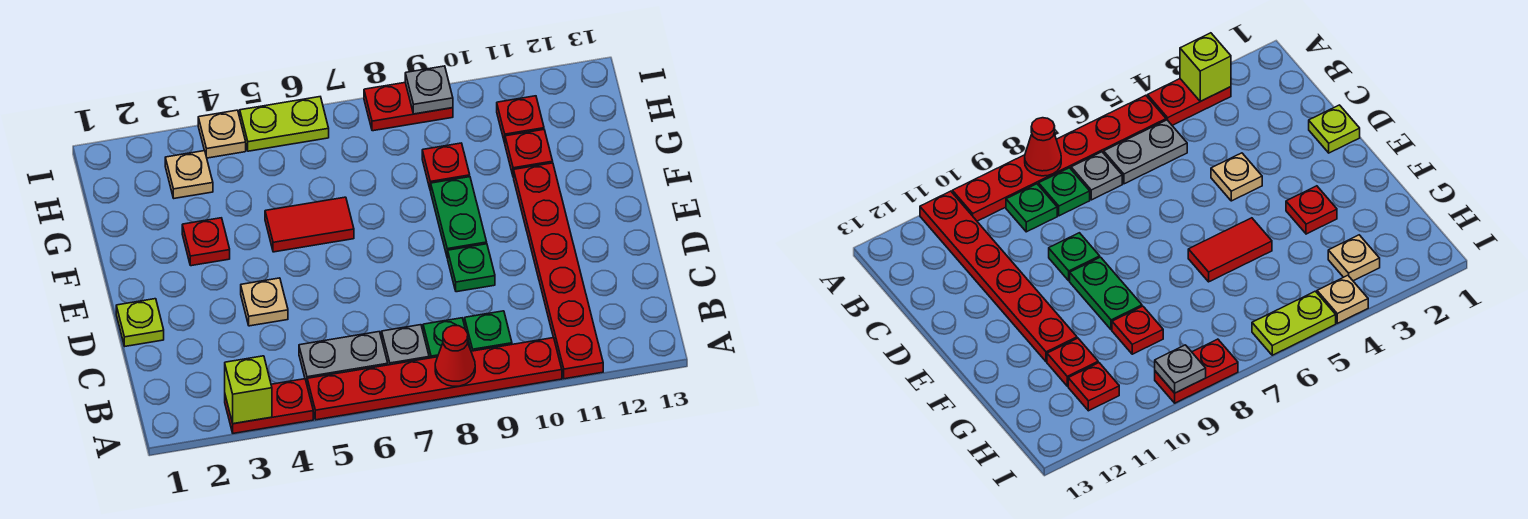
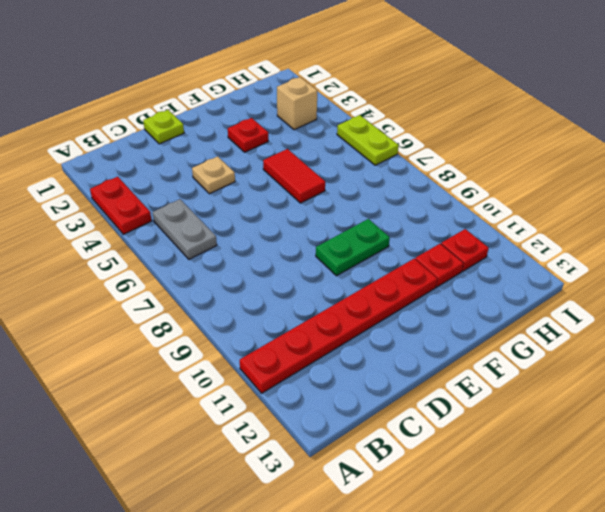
tan 1x1 brick [277,77,317,130] -> tan 1x1 plate [165,151,213,198]
none -> red 1x6 plate [307,338,562,420]
none -> grey 1x1 plate [382,325,429,365]
none -> green 1x1 plate [423,318,470,358]

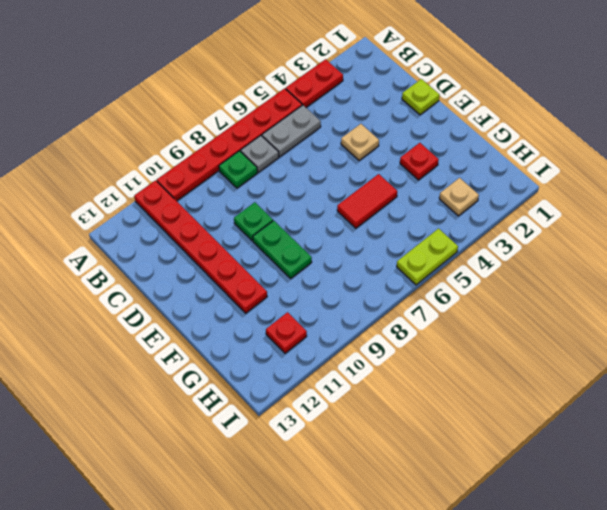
none -> green 1x1 plate [465,311,512,351]
none -> red 1x1 plate [422,143,470,191]
none -> red 1x1 plate [505,130,553,177]

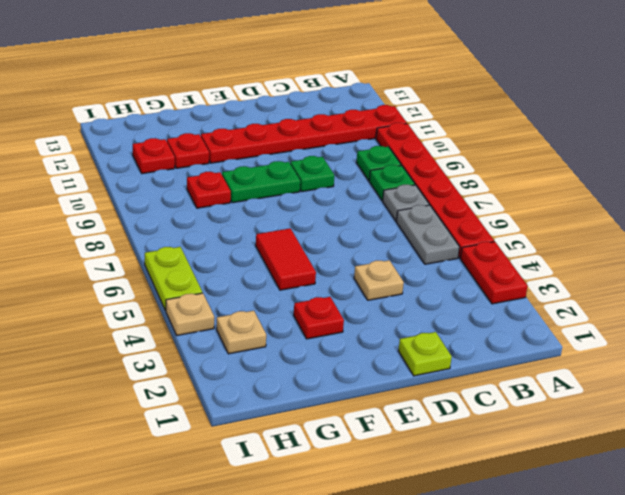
none -> red 1x2 plate [364,83,453,131]
none -> lime 1x1 brick [225,356,272,424]
none -> red 1x1 cone [435,326,475,386]

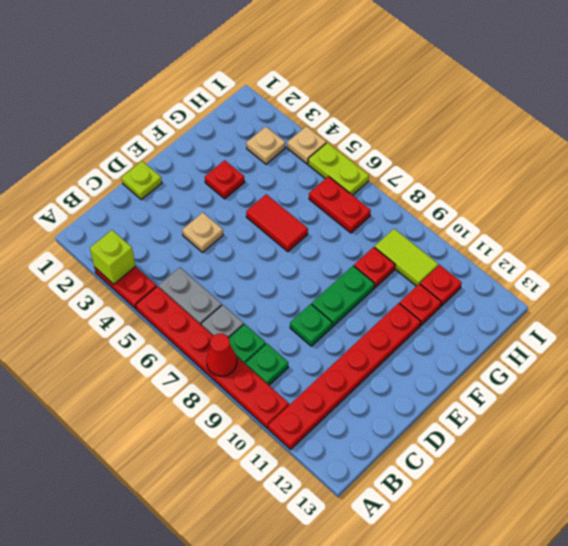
red 1x2 plate [309,176,371,233] -> red 1x2 plate moved to [364,83,453,131]
lime 1x2 tile [375,229,438,286] -> none
none -> grey 1x1 plate [405,66,453,114]

